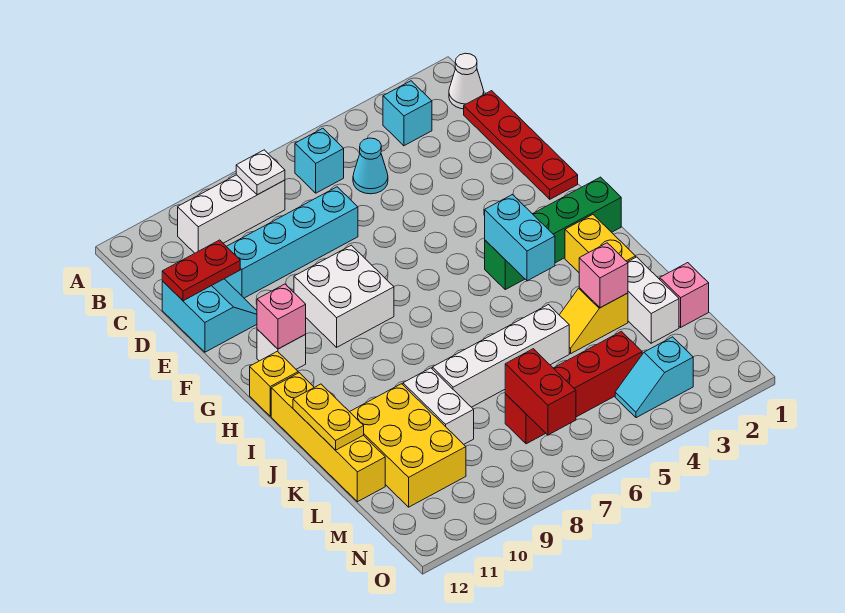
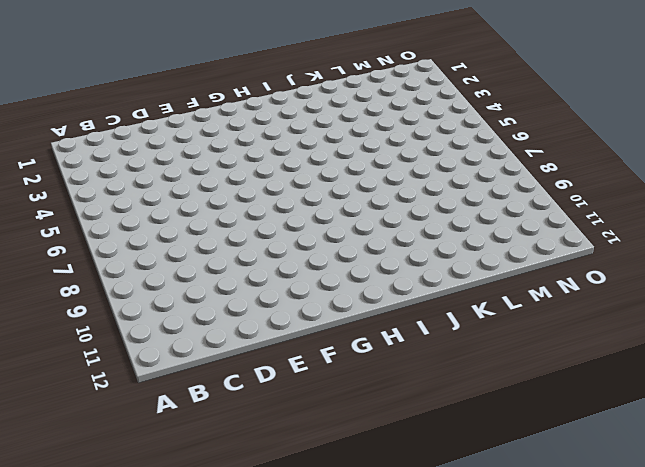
none -> white 1x1 cone [449,53,484,109]
none -> cyan 1x1 brick [383,81,432,146]
none -> cyan 1x1 brick [295,128,344,193]

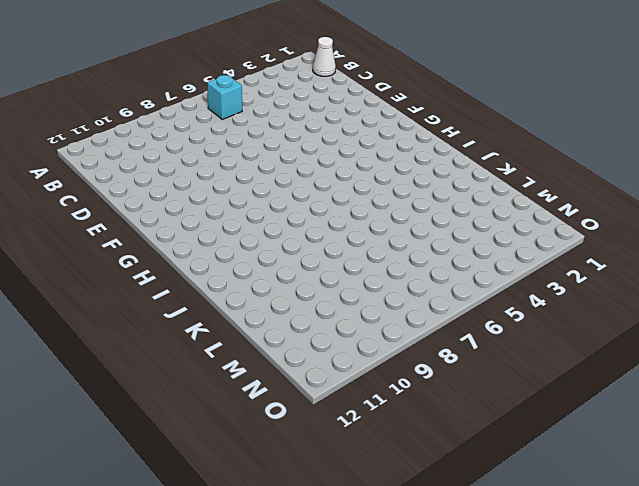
none -> cyan 1x1 brick [383,81,432,146]
none -> white 1x3 brick [178,175,285,253]
none -> red 1x4 plate [464,91,578,199]

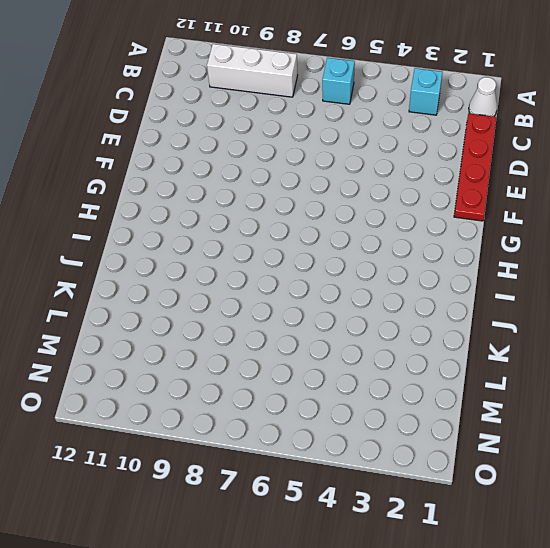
none -> cyan 1x1 cone [353,138,388,194]
none -> cyan 1x4 brick [225,187,358,298]
none -> cyan 2x2 slope [162,279,257,352]

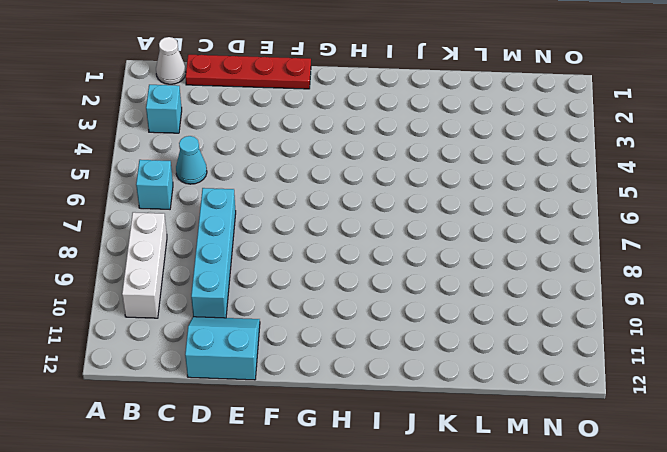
none -> white 2x2 brick [294,245,394,347]
none -> white 1x1 brick [257,329,306,369]
none -> green 1x4 brick [485,177,621,290]

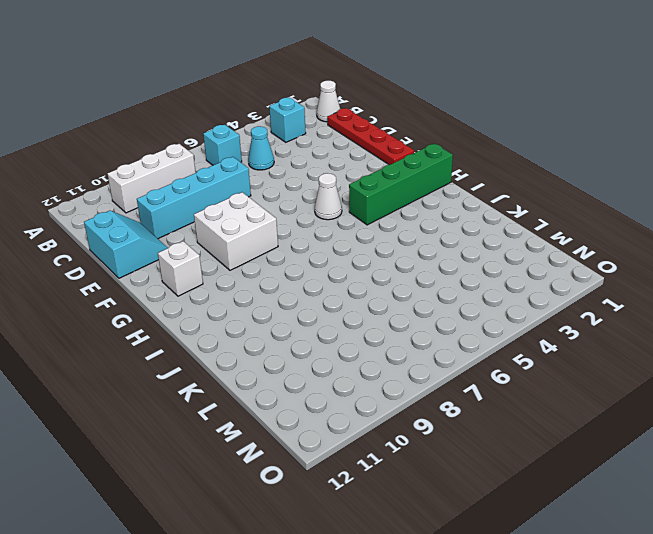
white 1x1 cone [315,173,342,220] -> none
none -> yellow 1x1 brick [250,351,298,416]
none -> yellow 1x2 brick [565,215,636,272]
none -> yellow 1x4 brick [271,373,385,502]

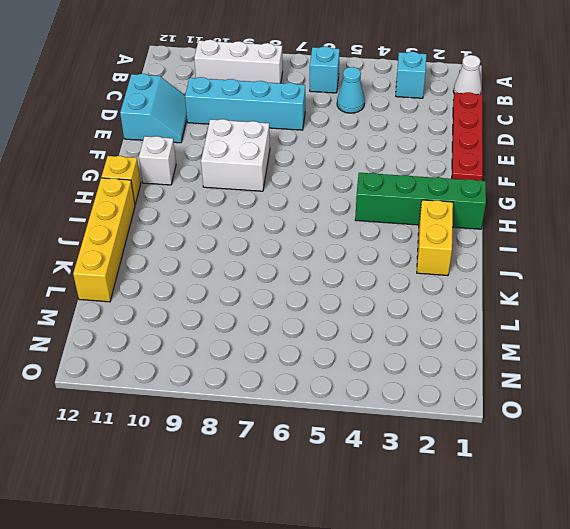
none -> white 1x2 brick [628,257,679,343]
none -> yellow 1x2 slope [560,288,628,353]
none -> white 1x4 brick [432,305,569,407]

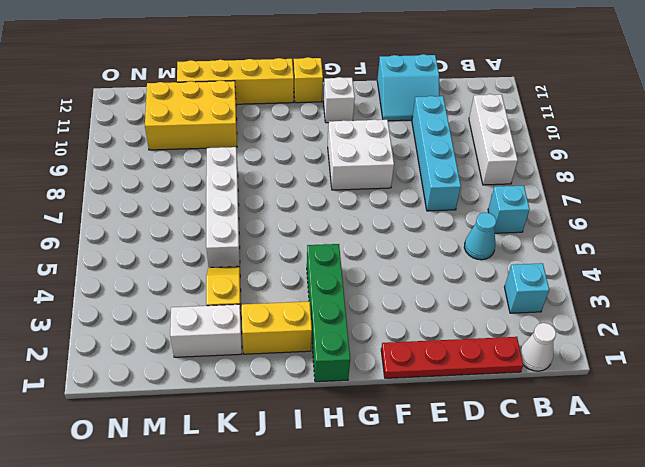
none -> white 1x2 brick [403,368,474,444]
none -> pink 1x1 brick [660,263,709,327]
none -> red 1x4 brick [505,331,642,444]

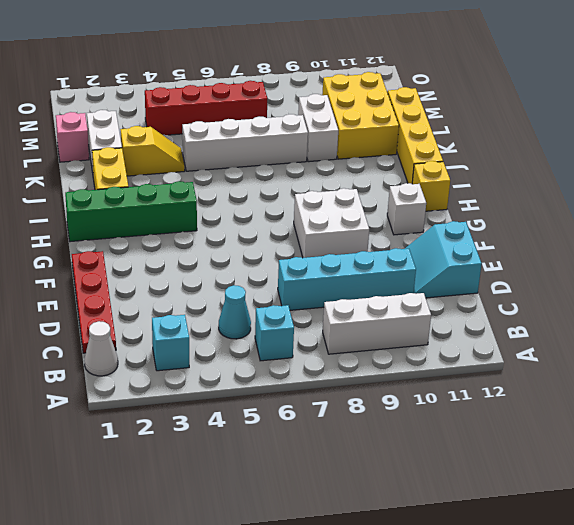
none -> cyan 1x2 slope [615,337,693,418]
none -> white 1x1 plate [236,150,285,195]
none -> red 1x2 plate [162,240,240,301]

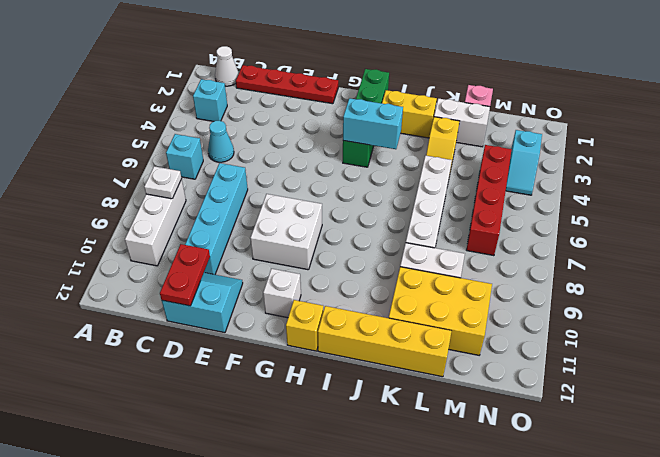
none -> pink 1x1 brick [257,284,306,349]
none -> yellow 1x2 plate [293,384,364,450]
none -> pink 1x1 brick [579,243,628,308]

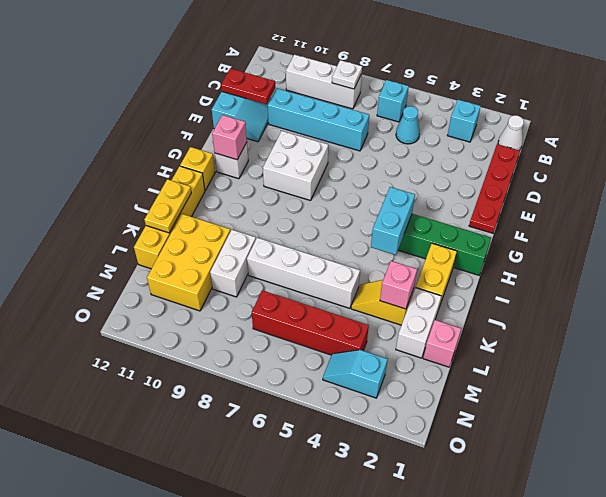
none -> red 1x2 brick [505,349,576,435]

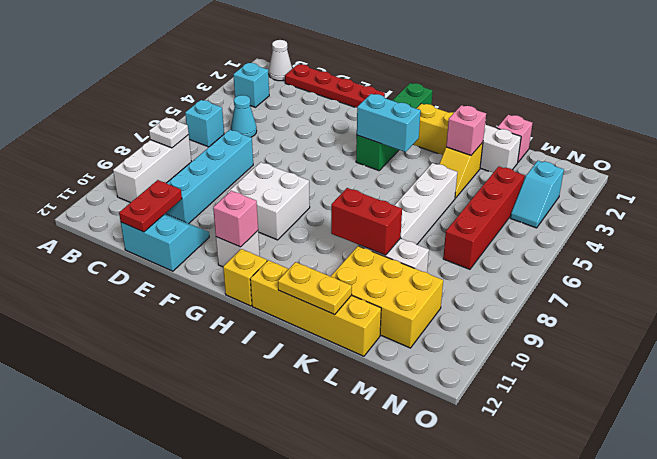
red 1x2 brick [331,188,402,255] -> red 1x2 brick moved to [505,349,576,435]

